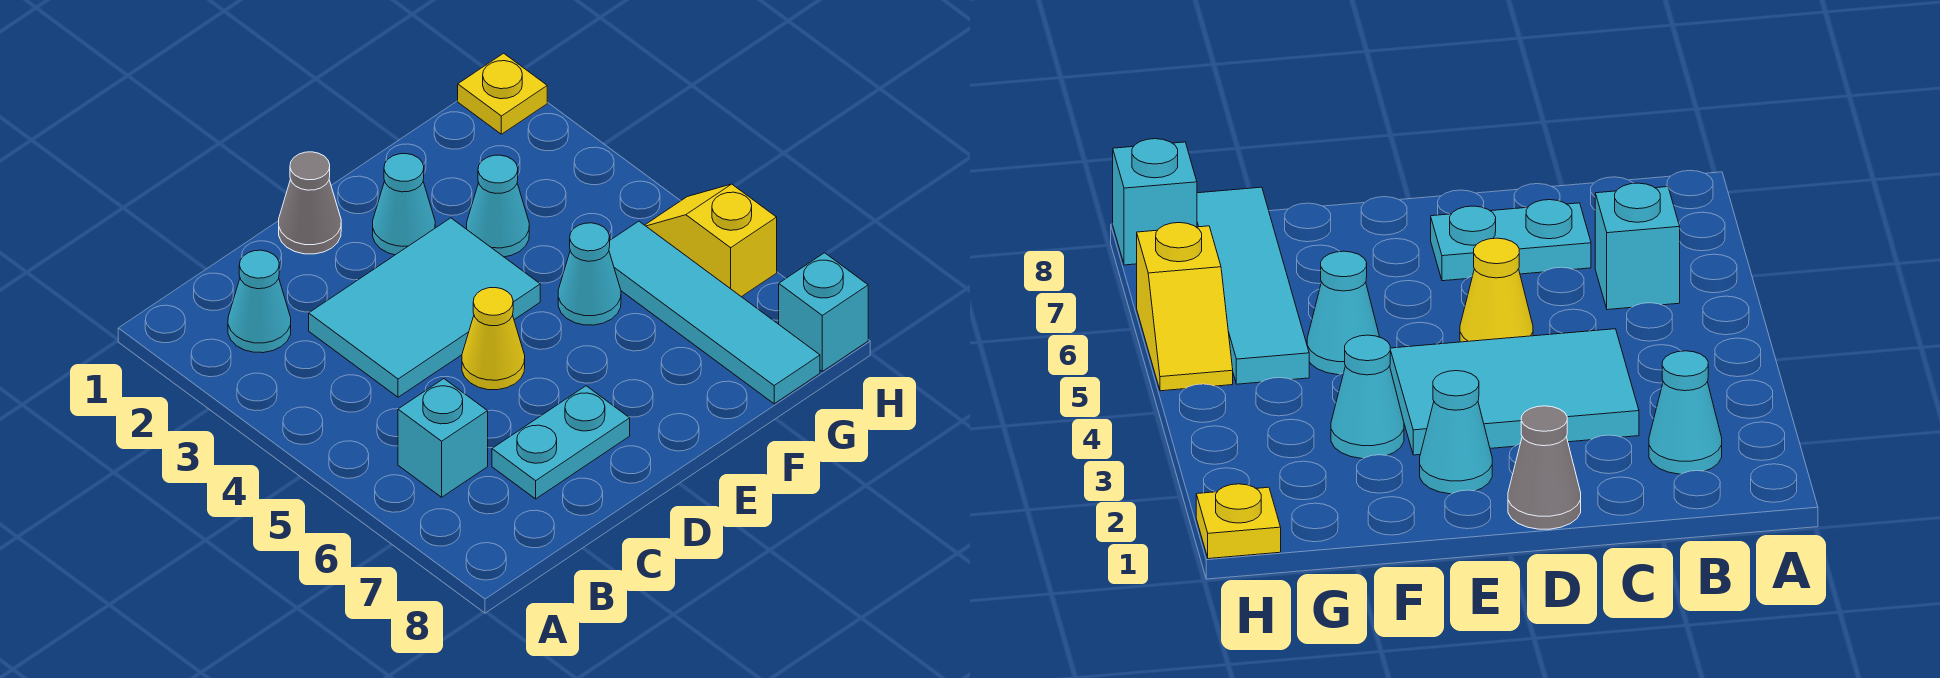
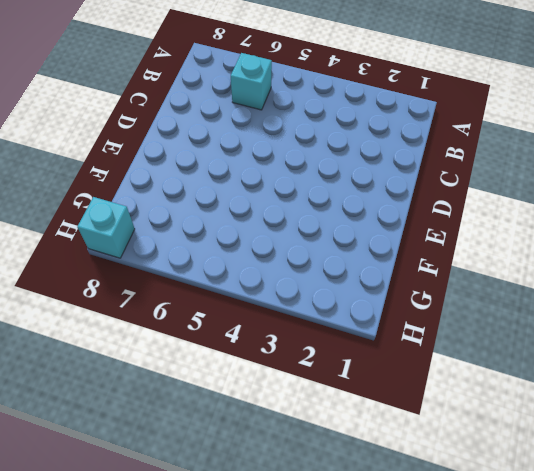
none -> cyan 1x1 cone [228,250,291,353]
none -> cyan 2x3 tile [309,218,540,397]
none -> cyan 1x2 plate [492,386,630,499]

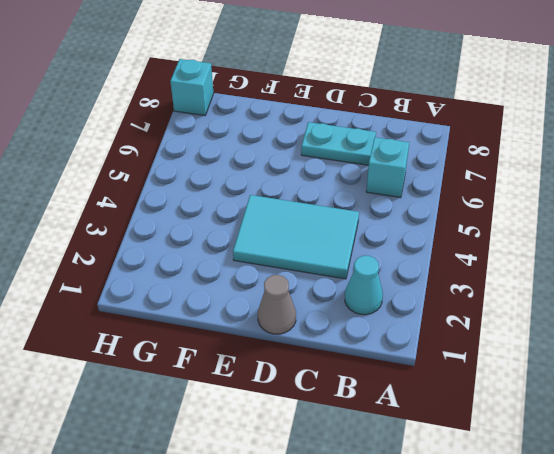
none -> yellow 1x1 cone [462,288,525,390]
none -> cyan 1x1 cone [373,154,435,255]
none -> cyan 1x1 cone [467,155,529,257]

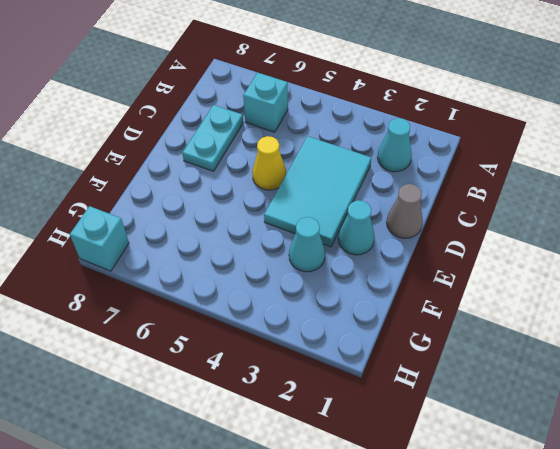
none -> cyan 1x1 cone [558,223,621,325]
none -> cyan 1x4 tile [609,221,820,404]
none -> yellow 1x1 plate [458,53,547,134]

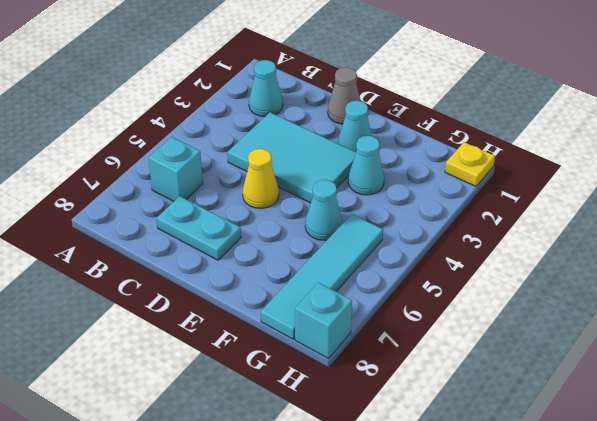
none -> yellow 1x2 slope [645,184,777,297]

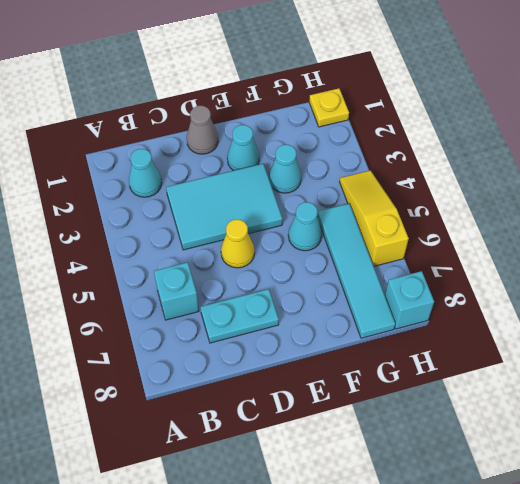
yellow 1x3 slope [340,171,409,266] -> yellow 1x2 slope [645,184,777,297]

